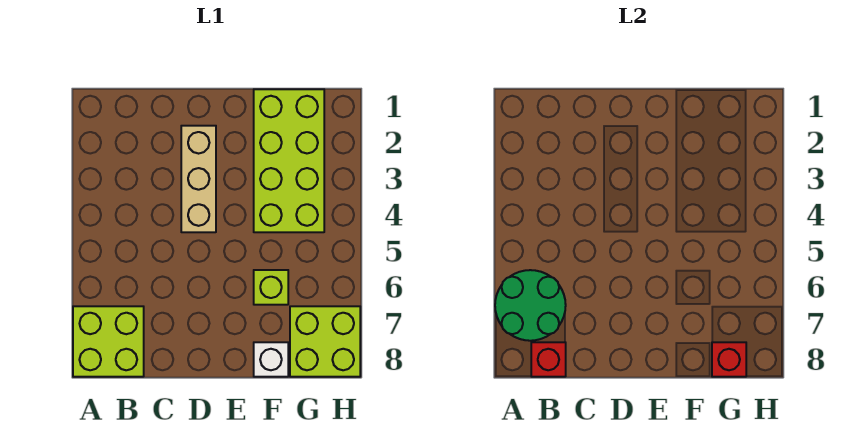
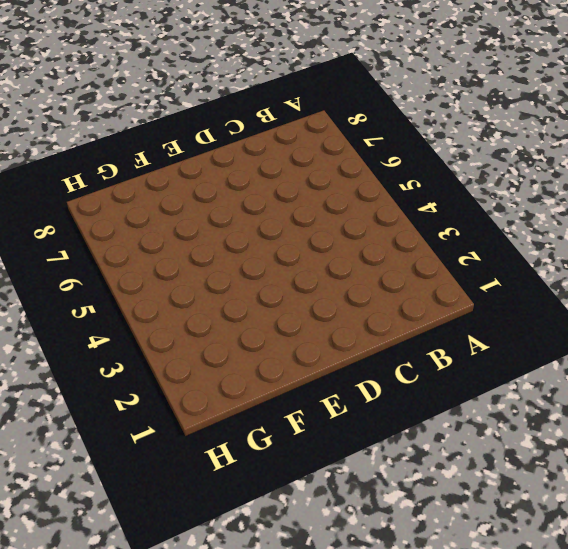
none -> lime 2x2 brick [73,306,144,377]
none -> tan 1x3 brick [181,126,216,232]

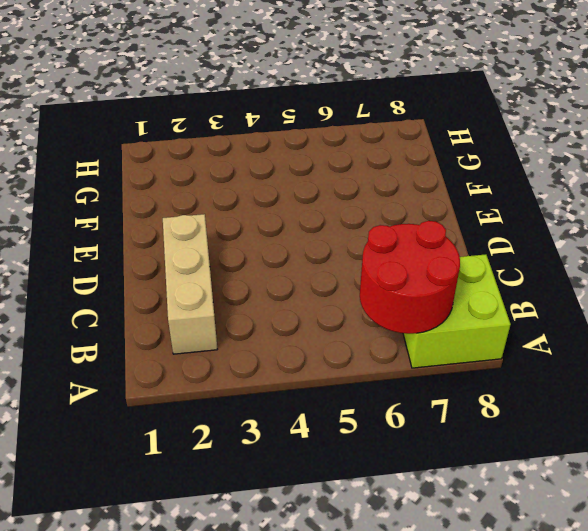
red 2x2 round brick [360,221,460,334] -> green 2x2 round brick [495,270,566,341]
tan 1x3 brick [163,214,218,354] -> tan 1x3 brick turned to [181,126,216,232]
none -> lime 2x4 brick [254,89,324,232]
none -> lime 1x1 brick [254,270,288,305]

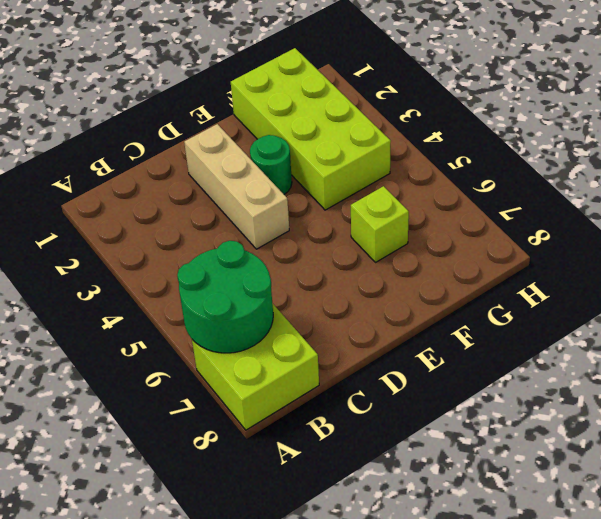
green 1x1 round brick [250,135,292,194] -> none
none -> white 1x1 brick [254,342,288,377]
none -> lime 2x2 brick [290,306,360,377]

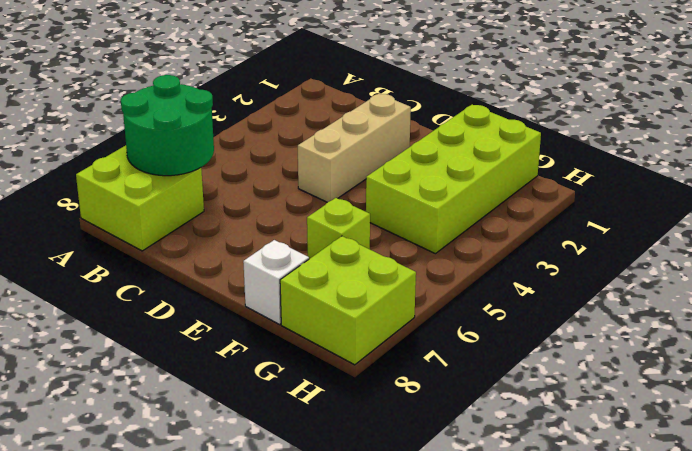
none -> red 1x1 brick [531,342,566,377]
none -> red 1x1 brick [712,342,746,377]

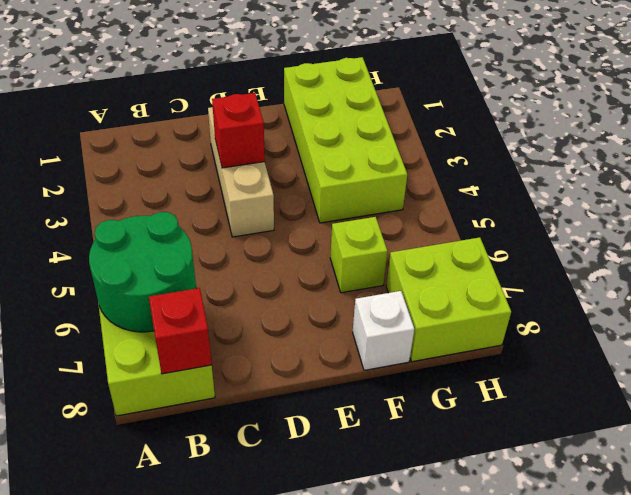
red 1x1 brick [212,93,265,168] -> red 1x1 brick moved to [712,342,746,377]

